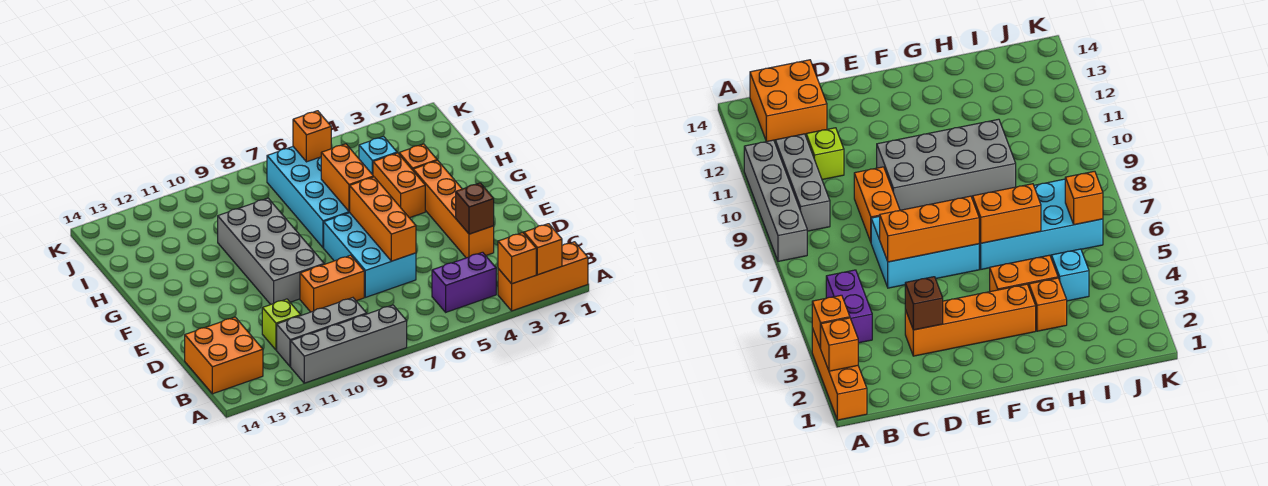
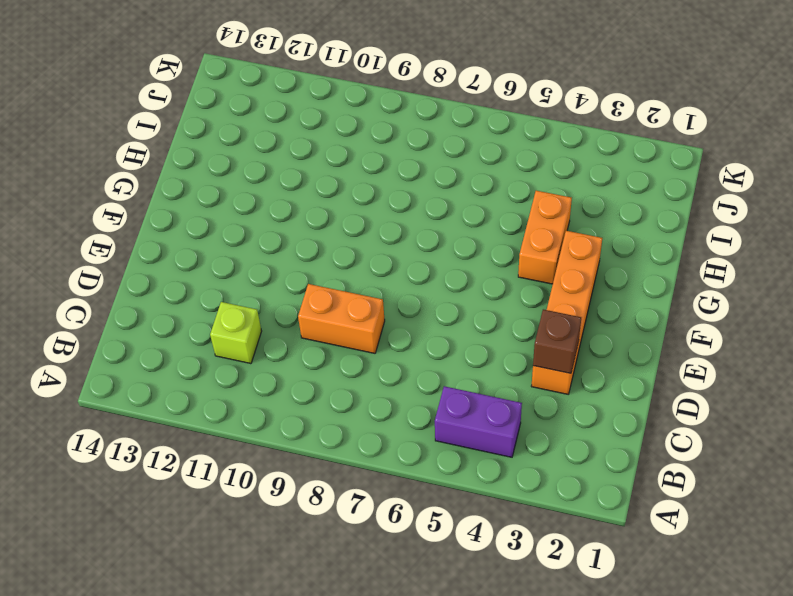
none -> orange 1x3 brick [498,242,588,311]
none -> grey 1x4 brick [291,305,407,383]
none -> grey 1x3 brick [277,298,367,367]

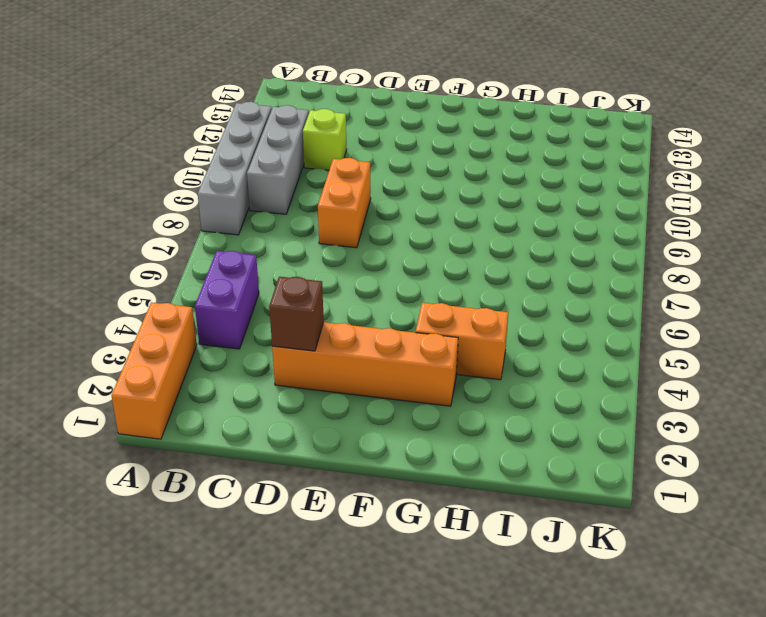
none -> orange 2x2 brick [185,317,263,394]
none -> cyan 2x3 brick [324,213,416,297]
none -> grey 2x4 brick [218,198,324,305]

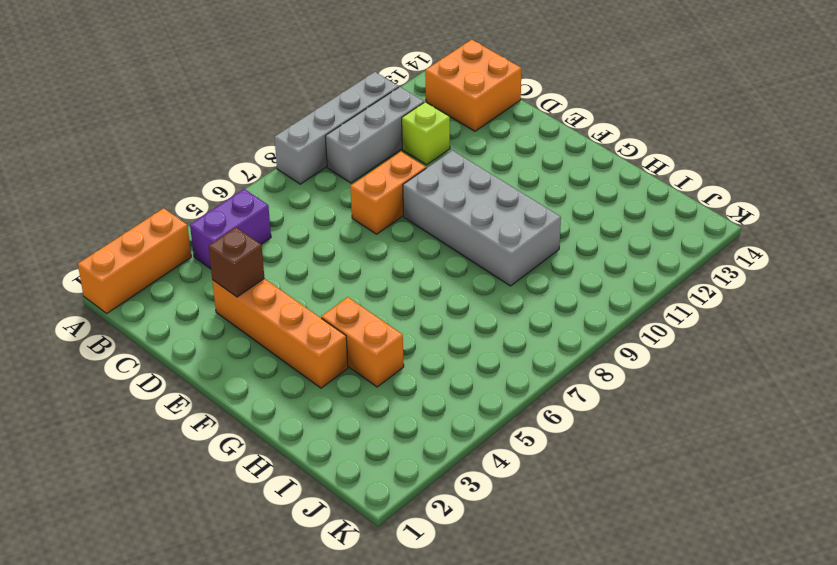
none -> cyan 2x3 brick [324,213,416,297]
none -> cyan 2x4 brick [267,147,350,248]
none -> orange 1x1 brick [399,144,437,170]

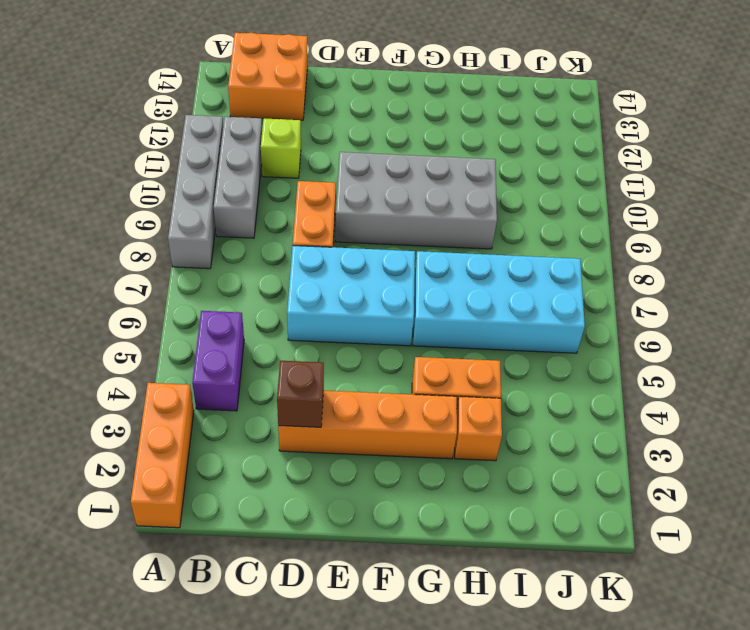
none -> cyan 1x1 brick [359,136,397,175]
none -> orange 1x1 brick [524,224,562,275]
none -> orange 1x1 brick [498,233,536,284]

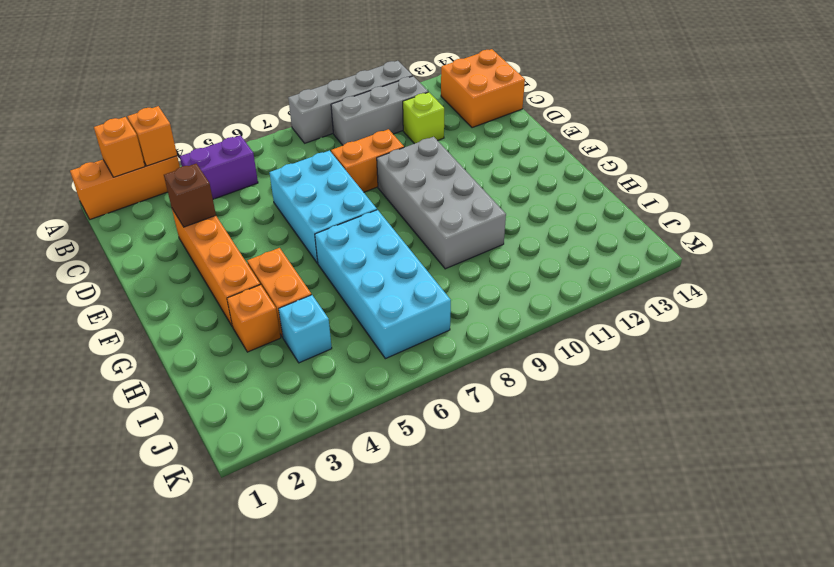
none -> orange 1x3 brick [349,177,416,261]
none -> orange 1x2 brick [321,144,374,211]
none -> orange 1x1 brick [293,111,331,162]

